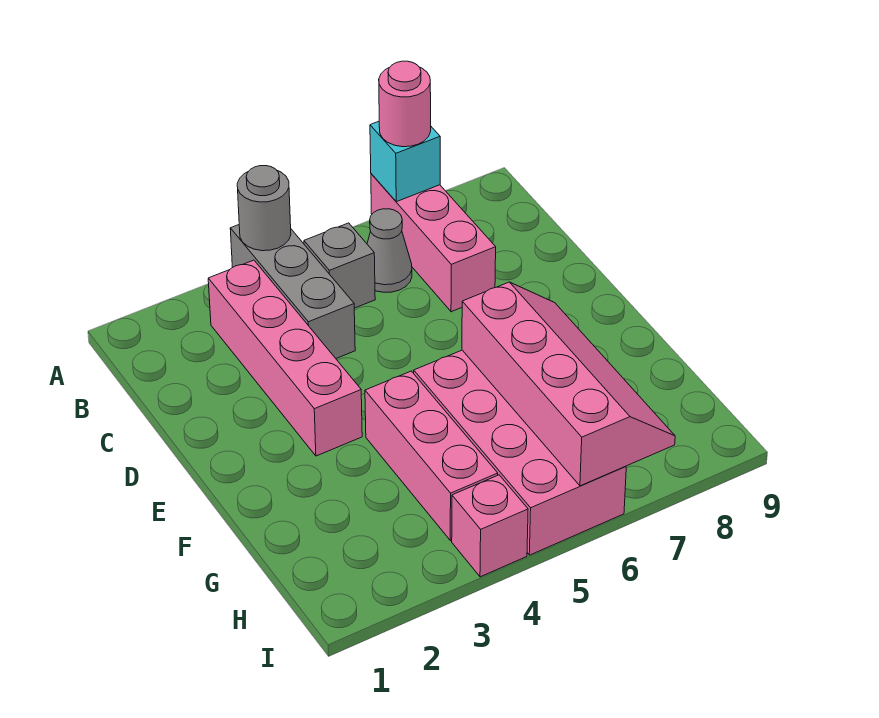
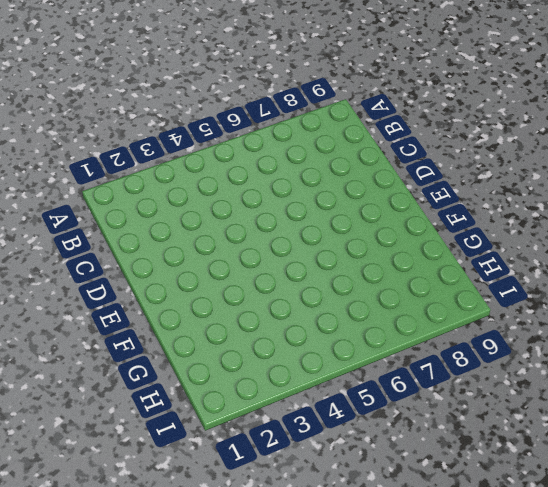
none -> grey 1x3 brick [230,225,355,358]
none -> pink 1x3 brick [371,174,496,312]
none -> pink 1x4 brick [208,260,362,456]

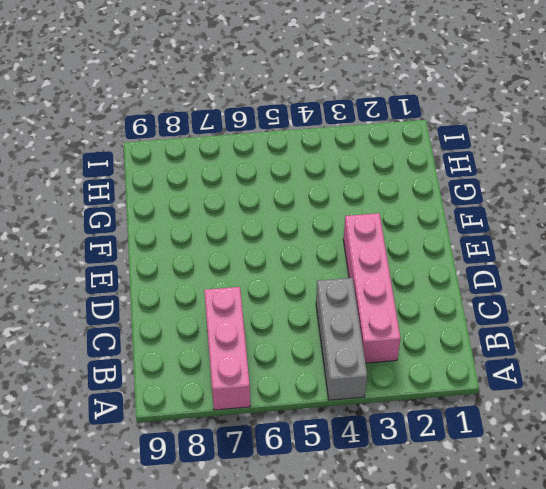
none -> grey 1x1 brick [304,223,375,308]
none -> grey 1x1 cone [367,209,412,292]
none -> pink 1x3 brick [365,371,498,541]

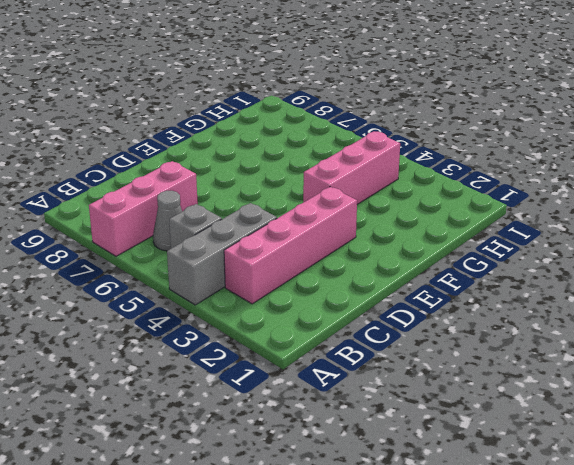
none -> pink 2x4 brick [414,350,626,555]
none -> pink 1x1 brick [452,475,528,577]
none -> grey 1x1 round brick [237,166,291,251]

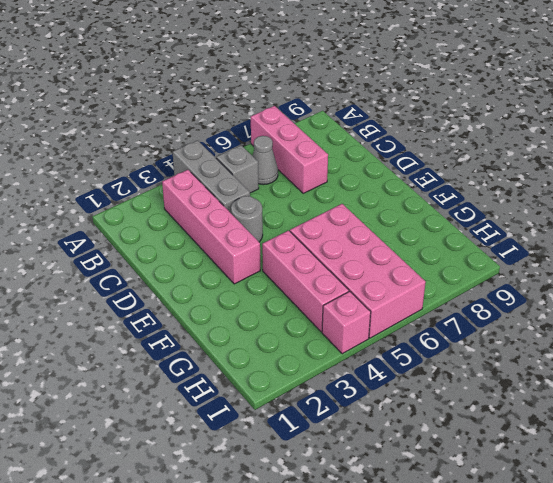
grey 1x1 round brick [231,196,263,242] -> grey 1x1 round brick moved to [237,166,291,251]
none -> cyan 1x1 brick [370,121,440,202]
none -> pink 2x4 slope [462,282,675,486]
none -> pink 1x1 round brick [379,61,431,147]

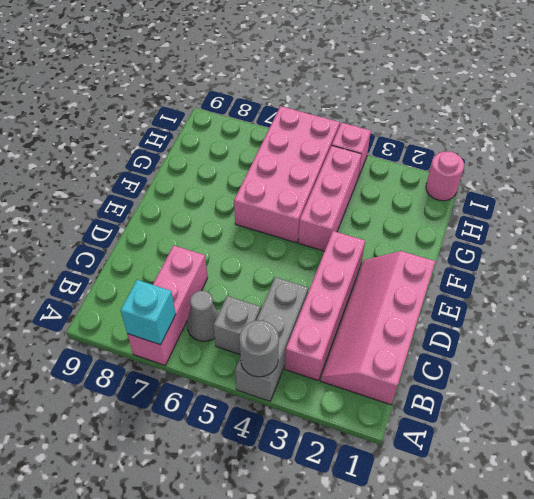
pink 2x4 slope [321,251,435,405] -> pink 2x4 slope moved to [462,282,675,486]
pink 1x1 round brick [426,151,464,201] -> pink 1x1 round brick moved to [379,61,431,147]

